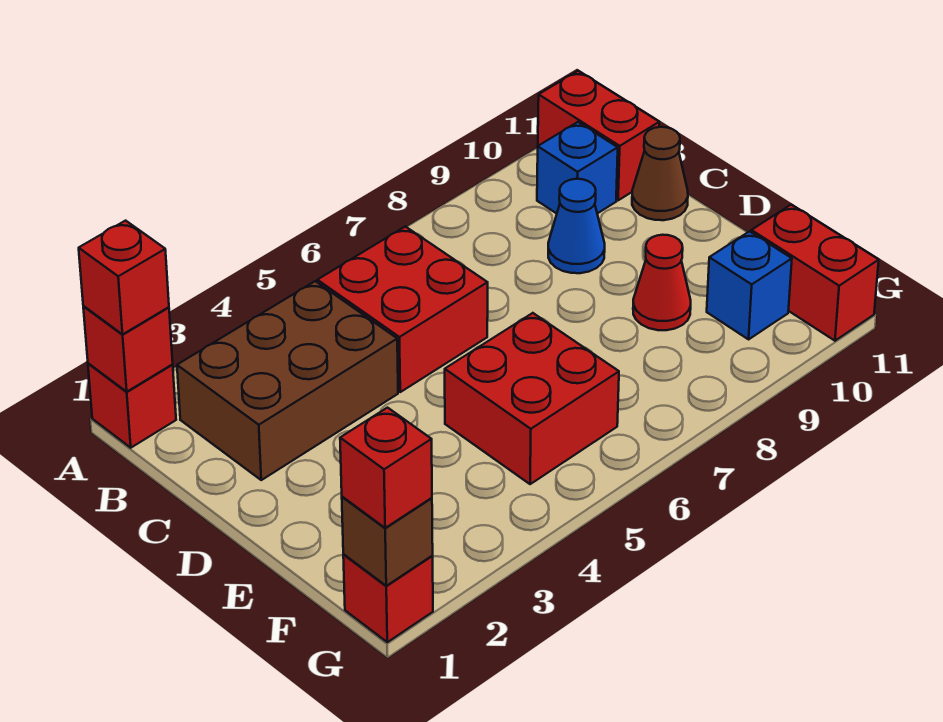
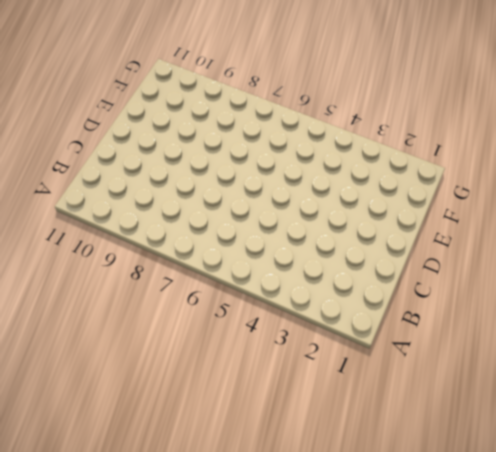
none -> red 1x1 brick [88,363,176,448]
none -> red 1x2 brick [538,71,659,200]
none -> brown 2x3 brick [177,281,398,480]

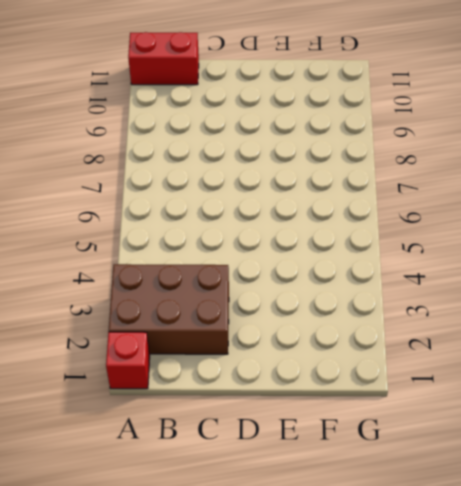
brown 2x3 brick [109,264,229,354] -> brown 2x3 brick turned to [177,281,398,480]
none -> red 2x2 brick [317,227,488,392]
none -> blue 1x1 brick [537,122,618,214]
none -> blue 1x1 cone [548,179,605,273]

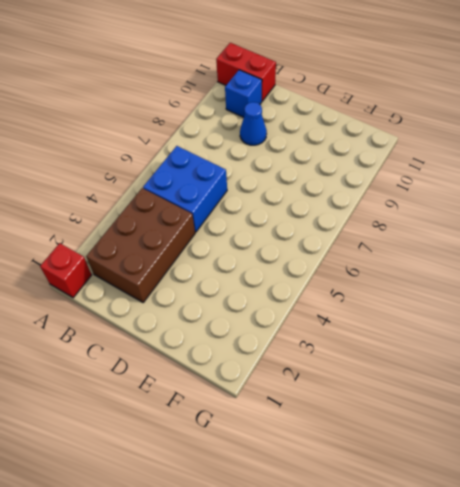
blue 2x2 brick [143,146,227,232] -> red 2x2 brick [317,227,488,392]
none -> brown 1x1 cone [632,127,688,220]
none -> red 2x2 brick [445,313,619,484]
none -> red 1x1 cone [633,235,691,330]

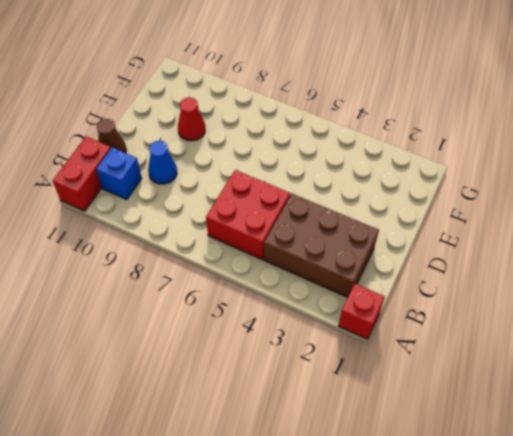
none -> red 2x2 brick [445,313,619,484]
none -> blue 1x1 brick [707,231,792,339]
none -> red 1x2 brick [751,205,879,341]

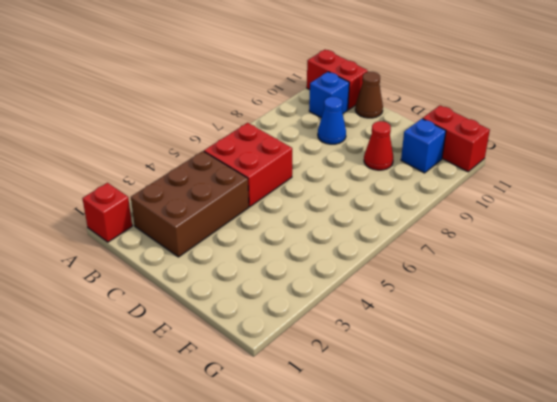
none -> red 2x2 brick [445,313,619,484]
none -> red 1x1 brick [343,555,433,642]
none -> red 1x1 brick [83,306,173,392]

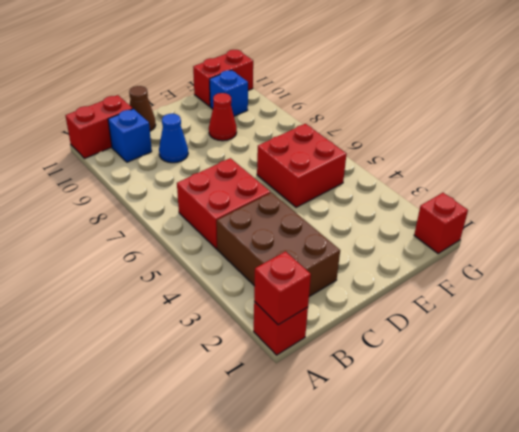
none -> brown 1x1 brick [342,497,433,586]
none -> red 1x1 brick [79,221,169,334]
none -> red 1x1 brick [340,408,432,528]

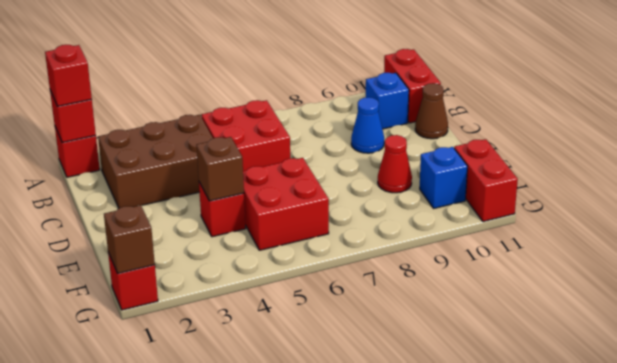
red 1x1 brick [199,182,246,237] -> red 1x1 brick moved to [340,408,432,528]
brown 1x1 brick [196,137,244,201] -> none

